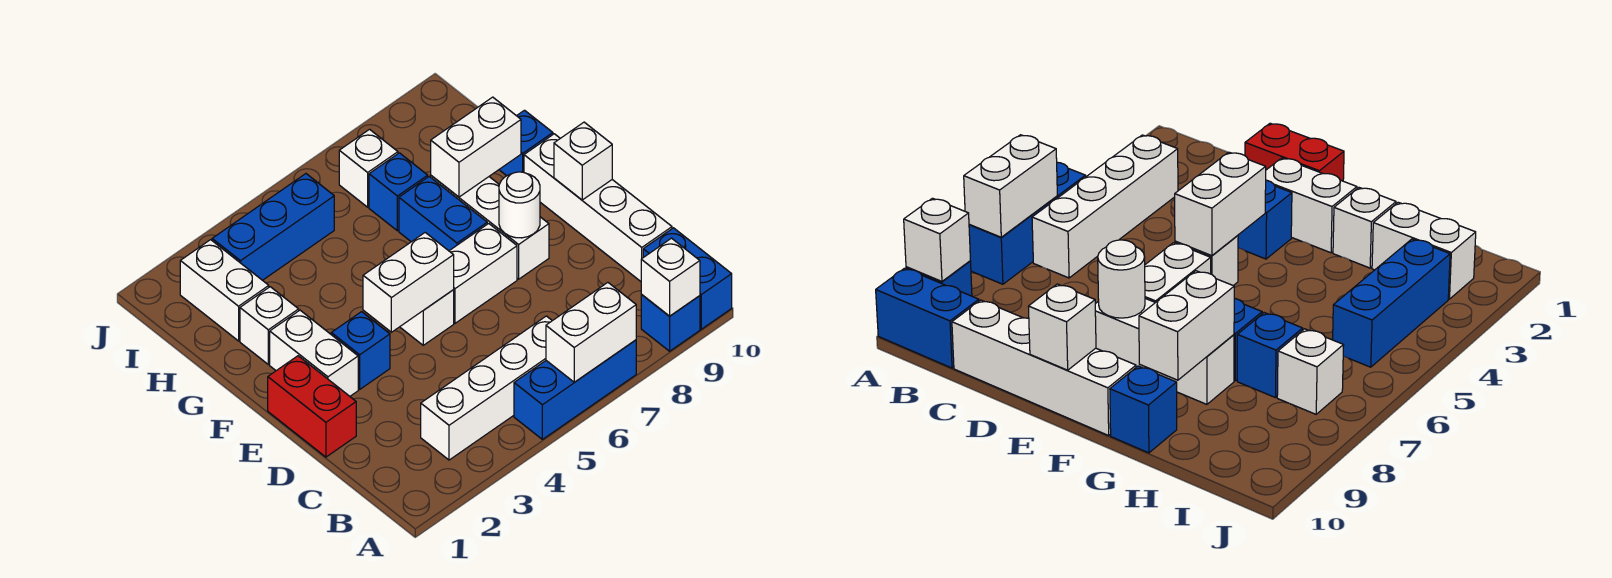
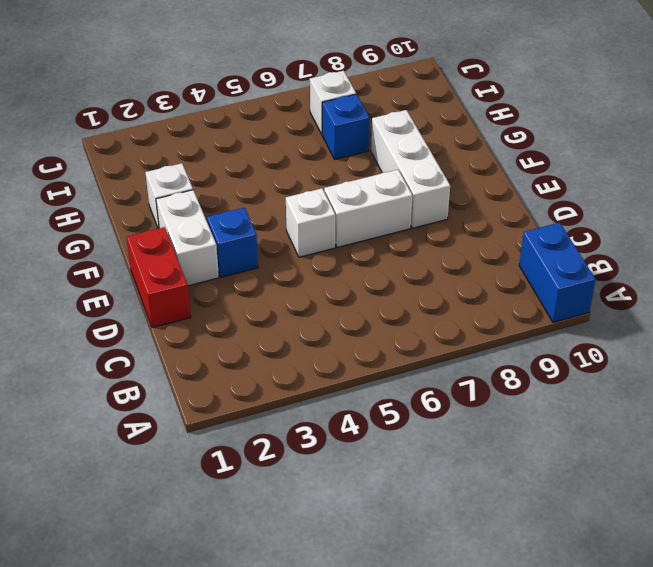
none -> blue 1x3 brick [514,340,636,439]
none -> blue 1x1 brick [641,295,700,351]
none -> white 1x4 brick [421,316,552,460]

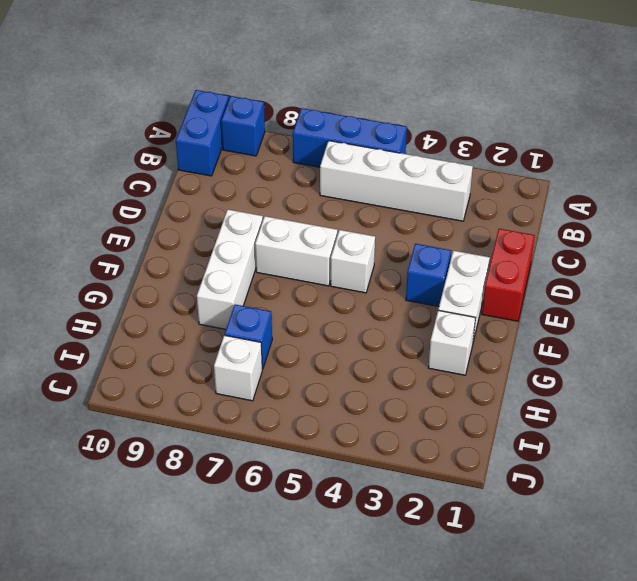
none -> white 1x4 brick [524,134,672,281]
none -> blue 1x2 brick [399,177,487,251]
none -> blue 1x1 brick [499,110,553,176]

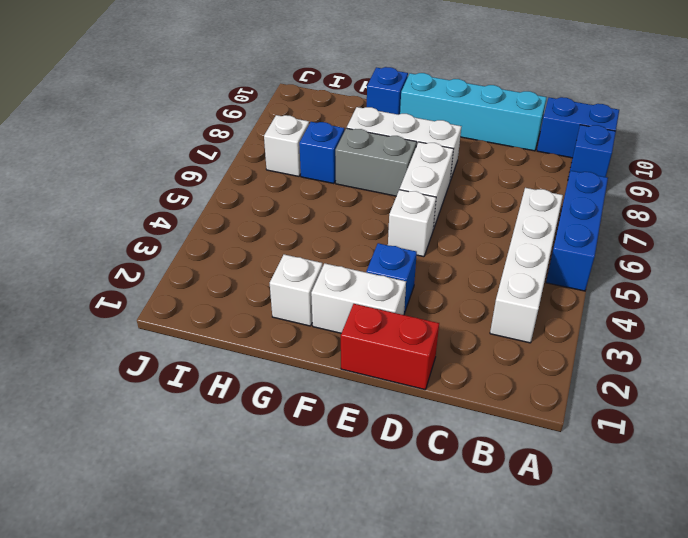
cyan 1x4 brick [400,73,547,151] -> white 1x4 brick [524,134,672,281]
grey 1x2 brick [335,128,416,196] -> blue 1x2 brick [399,177,487,251]
none -> white 1x2 brick [180,240,269,341]
none -> blue 1x3 brick [212,174,334,280]
none -> white 1x2 brick [546,283,636,382]

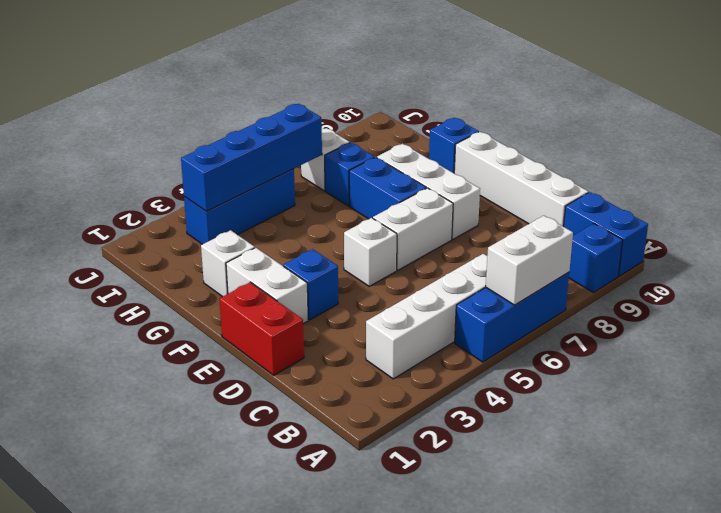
blue 1x4 brick [181,104,322,211] -> none
none -> white 1x2 brick [180,240,269,341]
none -> white 1x1 brick [641,238,700,316]
none -> white 1x2 brick [363,233,454,332]

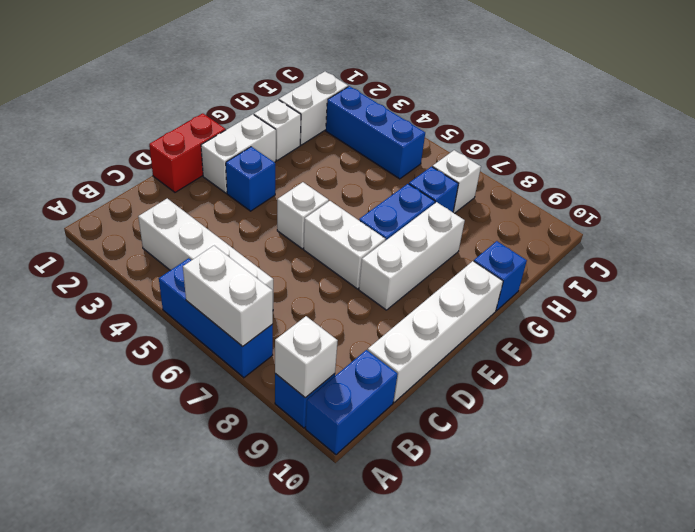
none -> white 1x2 brick [363,233,454,332]
none -> white 1x1 round brick [499,172,540,238]
none -> white 1x1 brick [554,122,612,200]

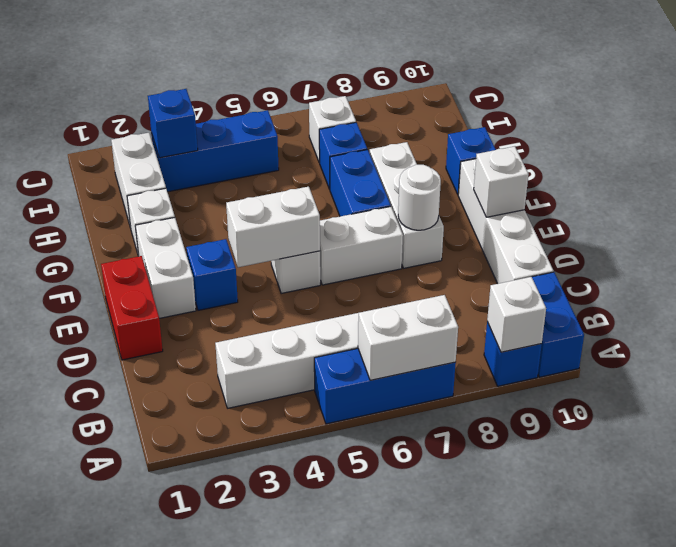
blue 1x1 brick [148,89,198,158] -> none
none -> white 1x2 brick [431,97,521,197]

